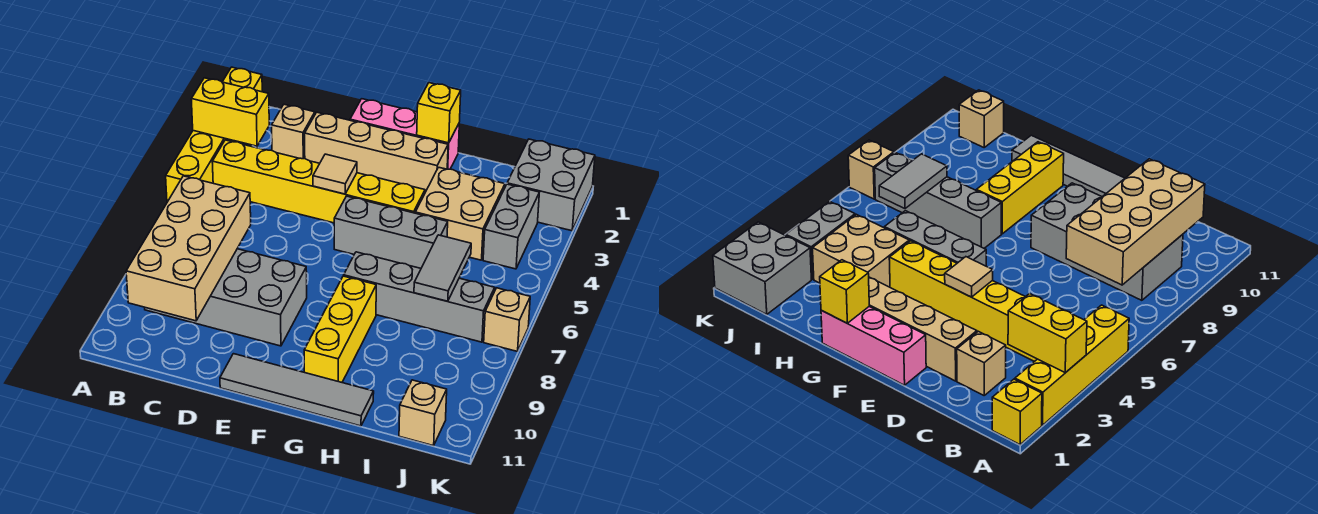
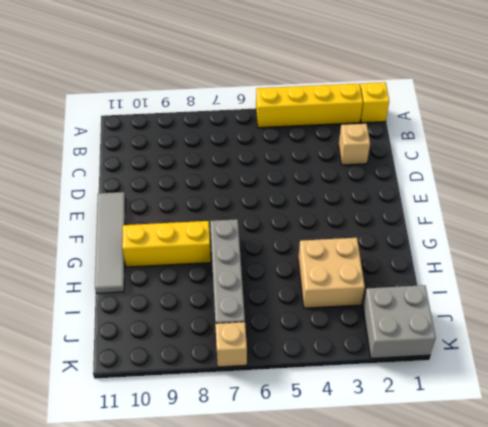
none -> yellow 1x6 brick [212,140,425,223]
none -> grey 2x4 brick [145,249,307,346]
none -> tan 1x4 brick [305,112,448,192]

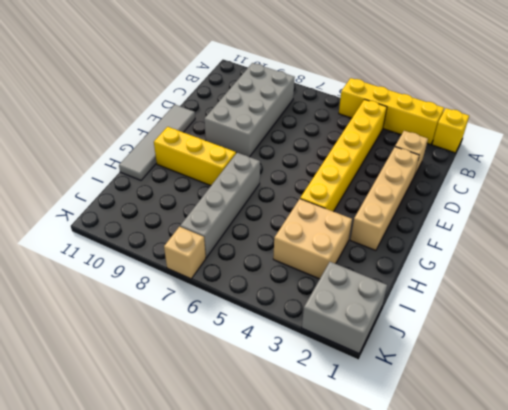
none -> pink 1x3 brick [350,99,459,169]
none -> grey 1x3 brick [334,196,448,268]
none -> grey 1x2 brick [483,184,539,269]

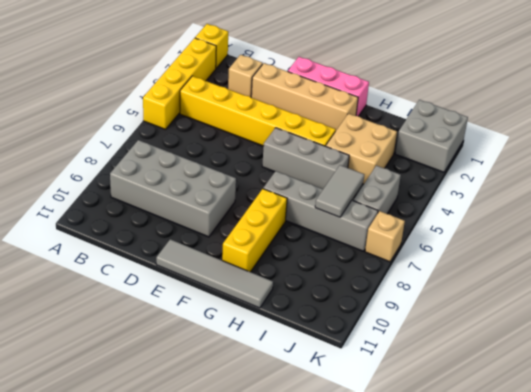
grey 1x2 brick [354,165,401,214] -> grey 1x2 brick moved to [483,184,539,269]
none -> tan 1x1 brick [399,380,447,446]
none -> yellow 1x2 brick [191,78,269,146]
none -> tan 2x4 brick [126,176,251,321]

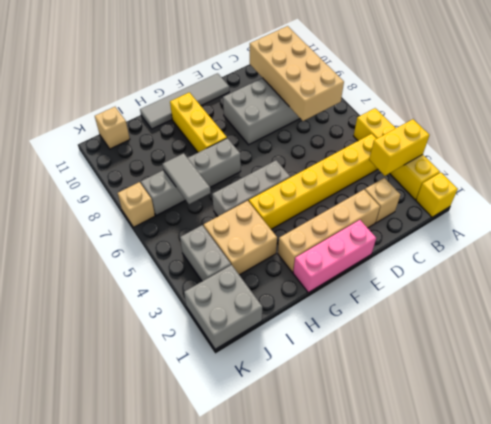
none -> tan 1x1 tile [313,154,357,194]
none -> yellow 1x1 brick [417,83,461,143]

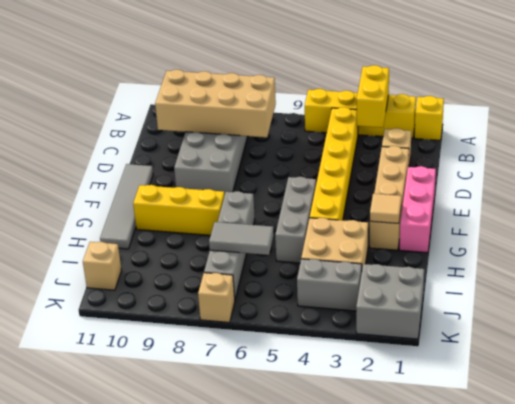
tan 1x1 tile [370,194,402,223] -> tan 1x1 tile moved to [313,154,357,194]
none -> yellow 1x1 brick [417,83,461,143]

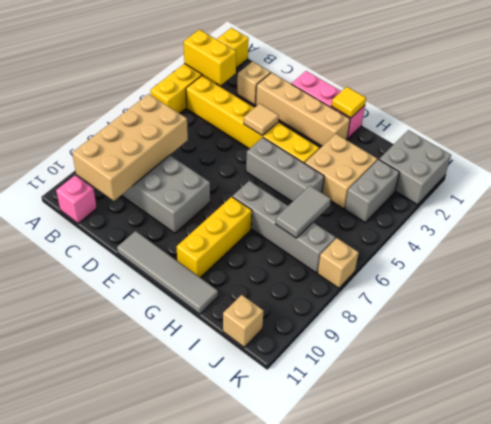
pink 1x1 brick [56,175,97,224] -> none
yellow 1x1 tile [332,87,366,118] -> yellow 1x1 brick [417,83,461,143]

